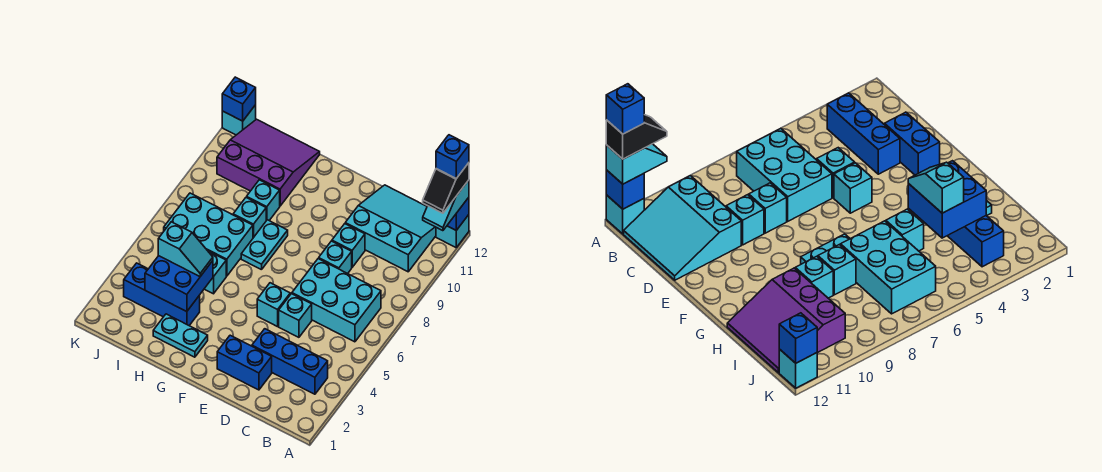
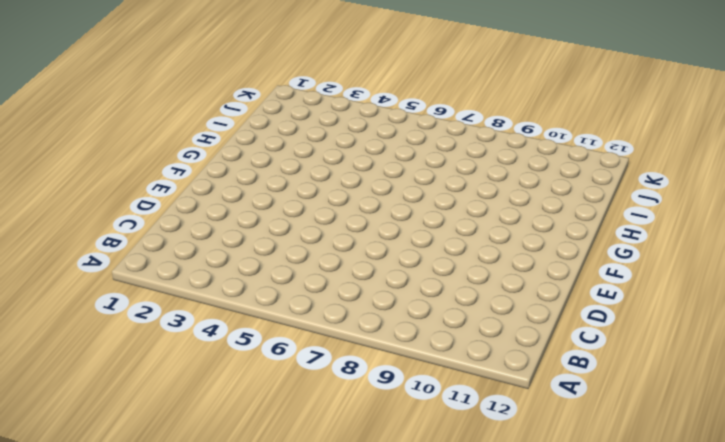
none -> cyan 1x1 brick [436,215,469,247]
none -> blue 1x3 brick [252,329,328,394]
none -> cyan 2x3 brick [292,259,381,342]

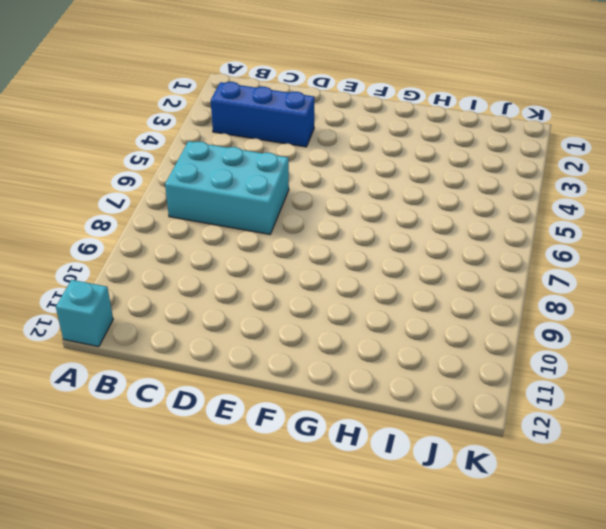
none -> cyan 3x3 slope [345,185,436,272]
none -> blue 1x2 brick [217,335,272,390]
none -> cyan 1x1 brick [279,294,312,337]

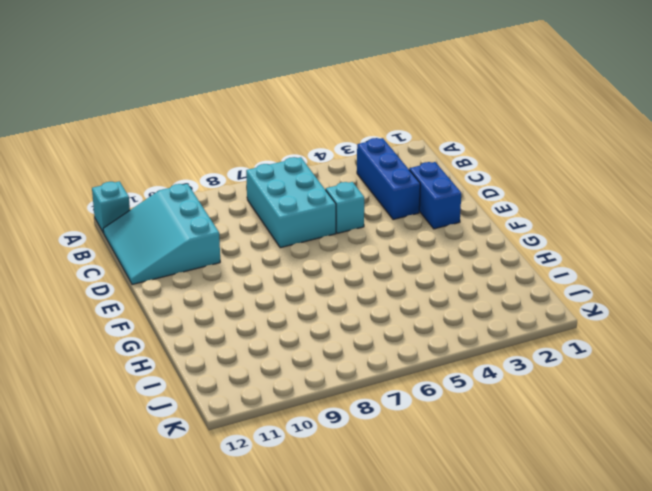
none -> cyan 1x1 brick [319,241,352,274]
none -> cyan 1x1 brick [332,224,365,267]
none -> cyan 1x1 brick [257,283,290,327]

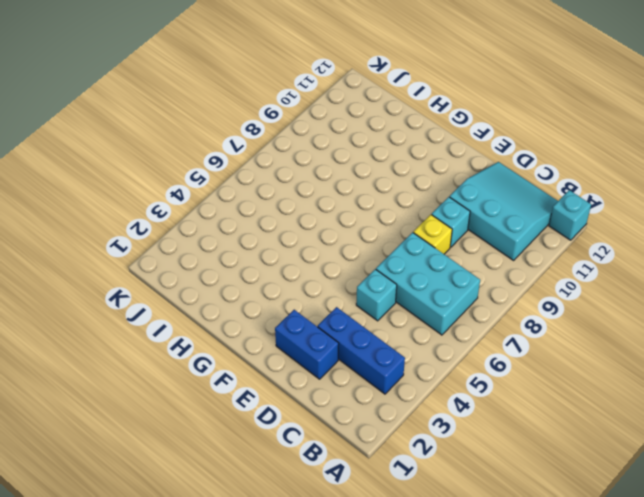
yellow 1x1 brick [413,215,452,254] -> cyan 1x1 brick [319,241,352,274]
none -> cyan 1x1 brick [257,283,290,327]
none -> cyan 1x2 plate [153,314,208,357]
none -> cyan 1x2 plate [241,220,288,270]

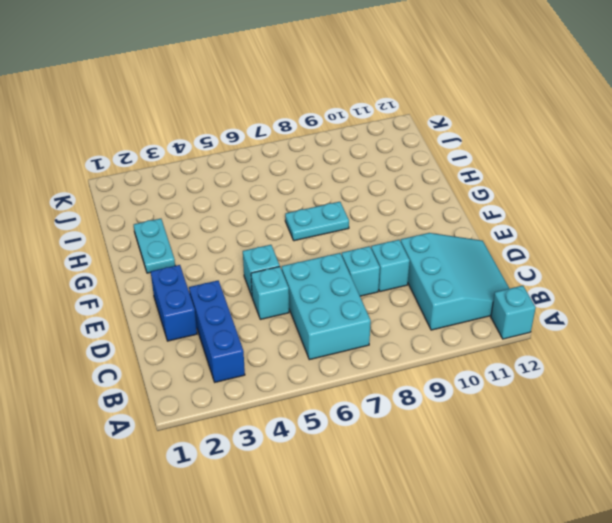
none -> blue 1x3 brick [124,263,200,325]
none -> cyan 1x1 brick [204,251,226,294]
none -> cyan 2x3 brick [164,193,253,276]

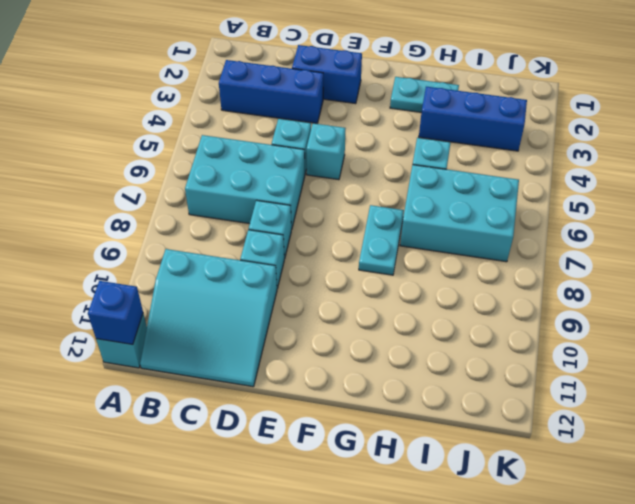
none -> cyan 1x1 brick [233,197,266,238]
none -> cyan 1x1 brick [247,180,280,221]
none -> purple 3x3 slope [217,119,320,206]

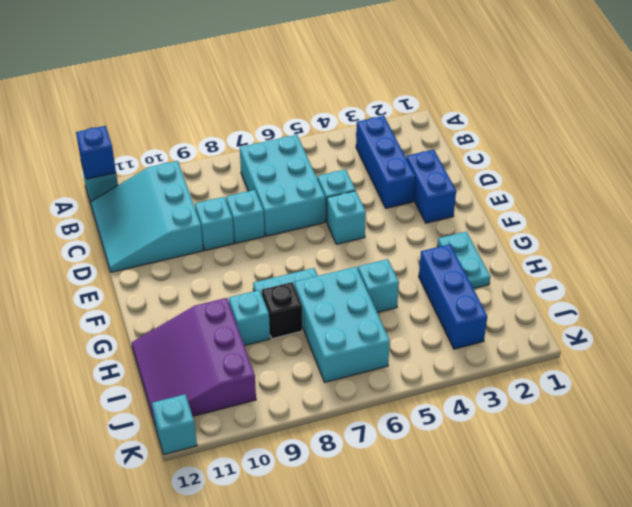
black 1x1 brick [262,282,302,339] -> cyan 1x1 brick [233,197,266,238]
none -> blue 2x2 brick [145,256,213,312]
none -> blue 1x1 brick [222,77,256,121]
none -> cyan 1x2 slope [423,180,469,231]

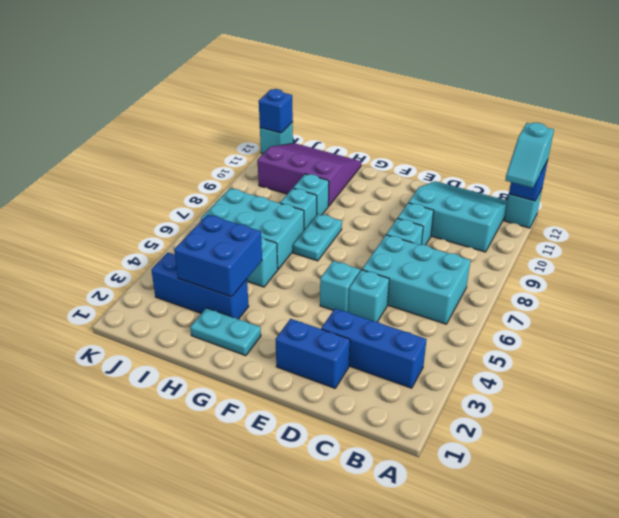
none -> cyan 1x2 slope [158,222,213,277]
none -> black 1x2 slope [423,163,469,213]
none -> blue 1x1 brick [436,135,469,178]

